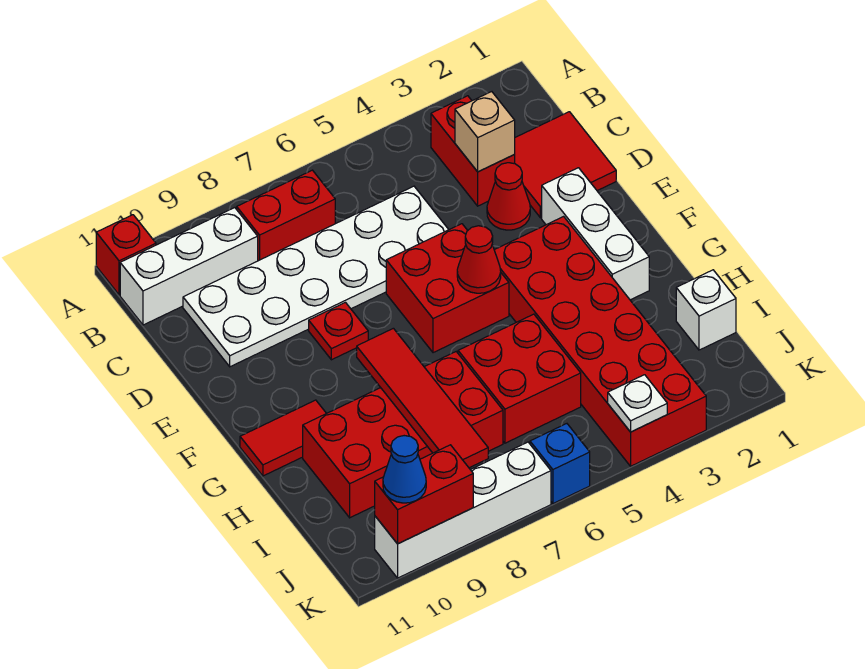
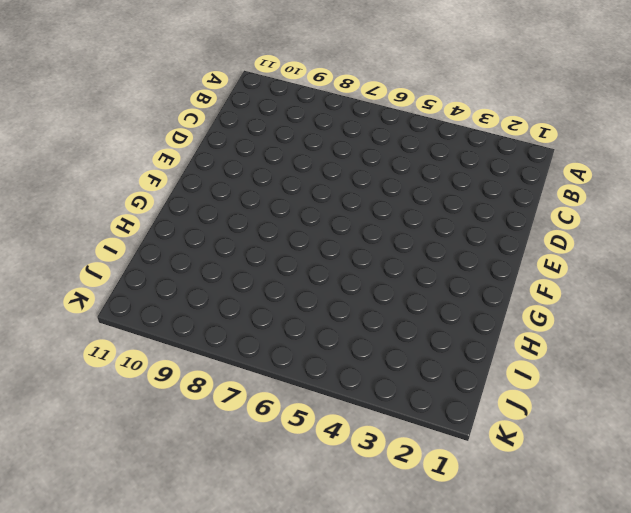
none -> red 1x1 brick [96,215,156,295]
none -> red 1x2 brick [431,96,515,206]
none -> red 1x2 brick [237,170,335,261]

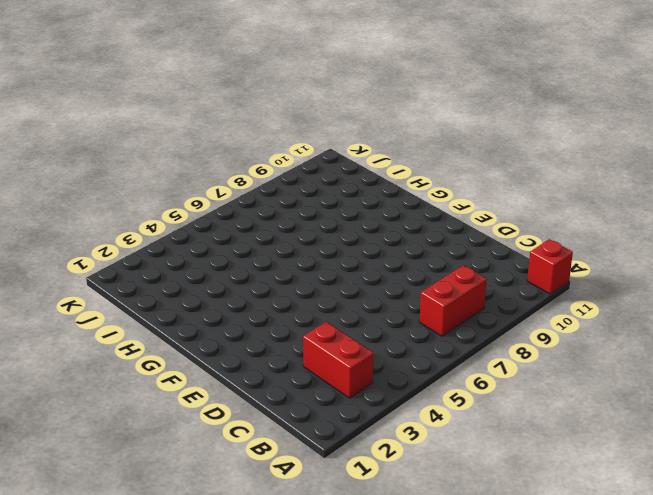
none -> white 1x3 brick [120,208,258,325]
none -> red 2x2 tile [514,112,616,218]
none -> white 2x6 plate [183,186,449,367]

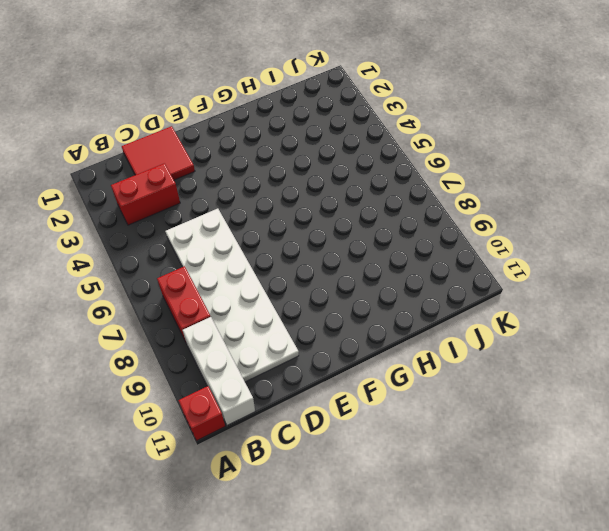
none -> red 1x1 cone [487,163,530,230]
none -> white 1x3 brick [542,168,649,300]
none -> red 2x2 brick [386,224,509,353]

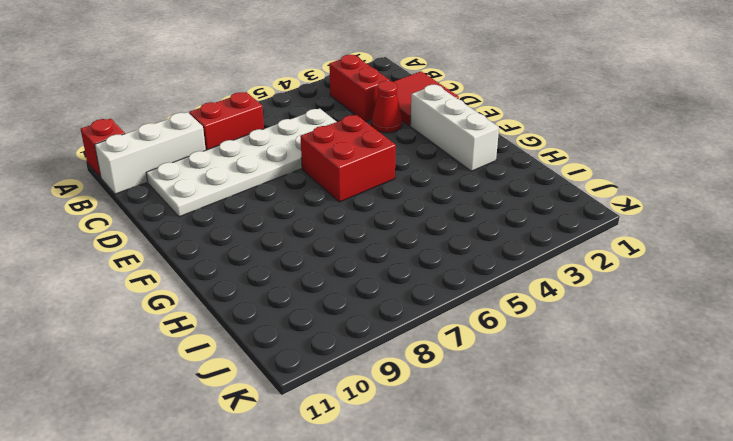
none -> red 1x1 plate [309,303,368,360]
none -> red 2x6 brick [494,217,706,466]
none -> red 1x2 tile [240,400,326,476]

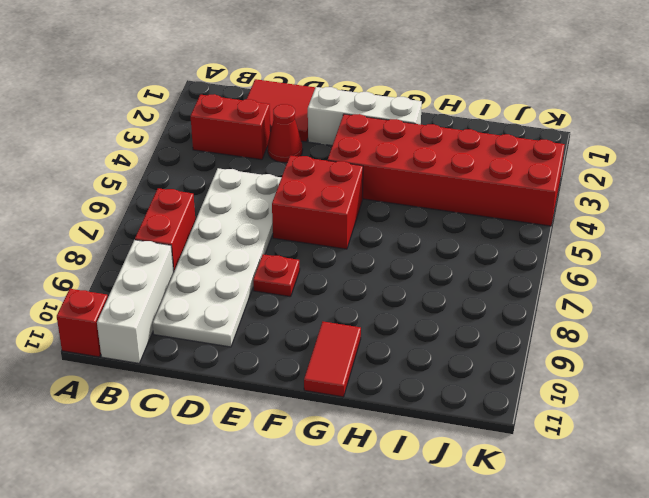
none -> red 2x2 brick [458,314,581,443]
none -> red 2x4 brick [303,352,503,518]
none -> white 1x1 brick [676,270,736,350]

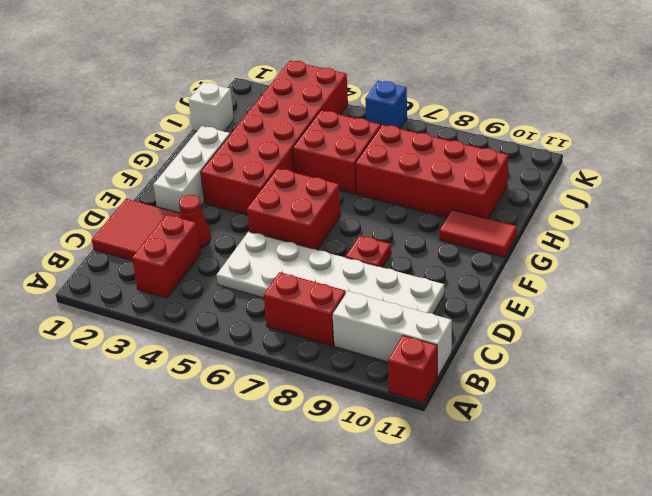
none -> white 1x4 brick [375,442,551,578]
none -> tan 1x1 brick [455,92,515,172]
none -> red 1x1 cone [457,226,501,293]

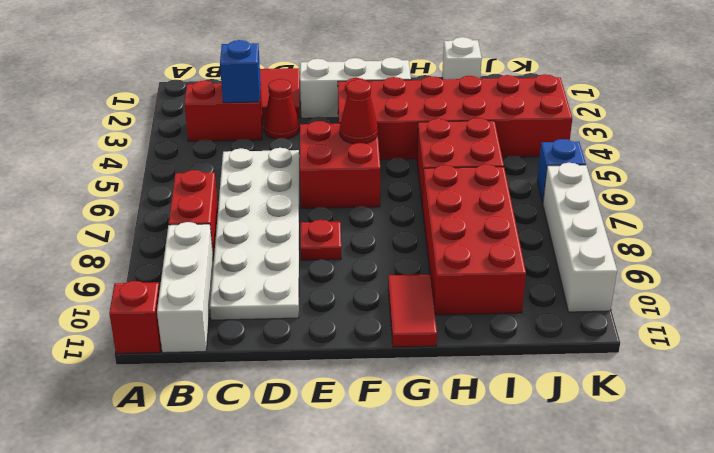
blue 1x1 brick [220,40,261,103] -> tan 1x1 brick [455,92,515,172]
none -> red 1x4 tile [357,328,488,468]
none -> white 1x1 plate [608,375,667,432]
none -> red 1x2 brick [375,445,473,544]

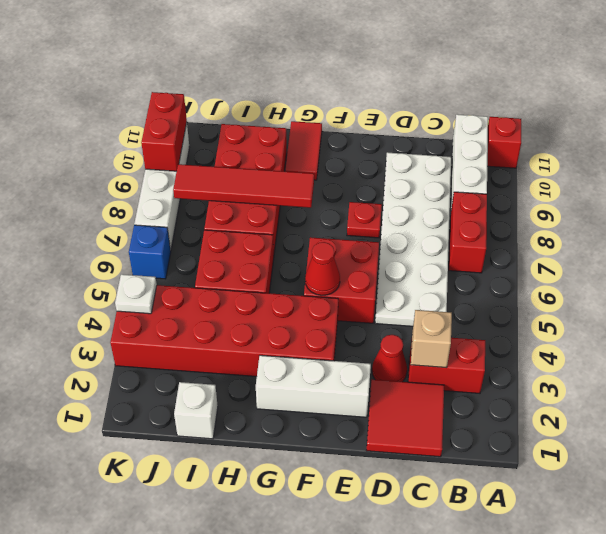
none -> blue 1x1 cone [383,436,426,503]

